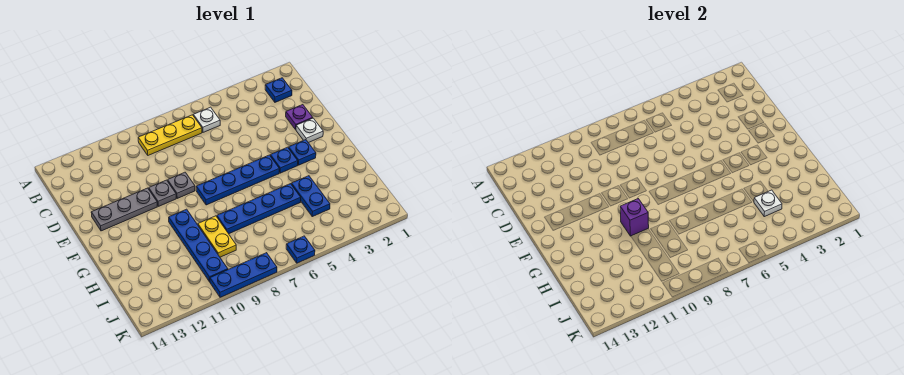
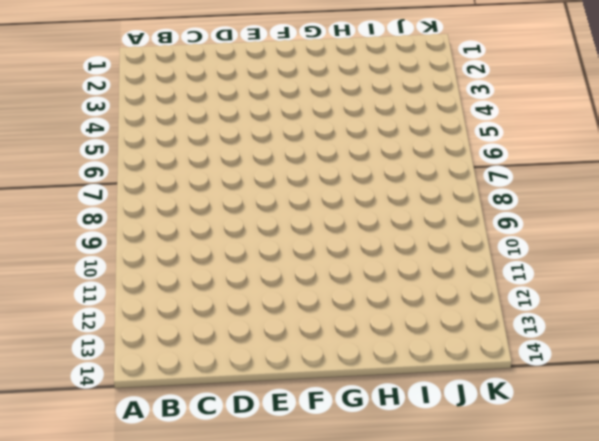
none -> blue 1x1 plate [265,78,292,102]
none -> white 1x1 plate [193,107,220,132]
none -> yellow 1x3 plate [138,115,202,155]

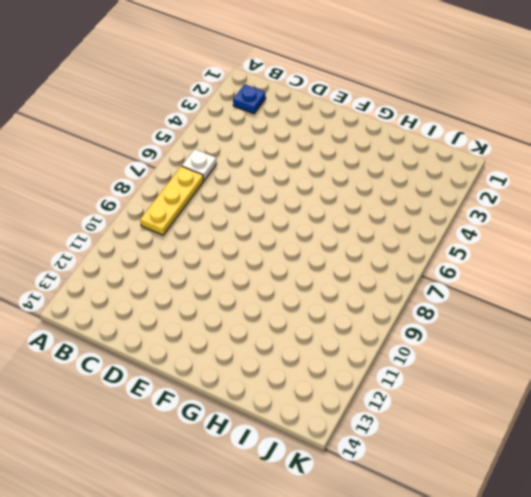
none -> purple 1x1 plate [286,105,313,129]
none -> white 1x1 plate [296,118,323,143]
none -> grey 1x1 plate [168,172,195,198]

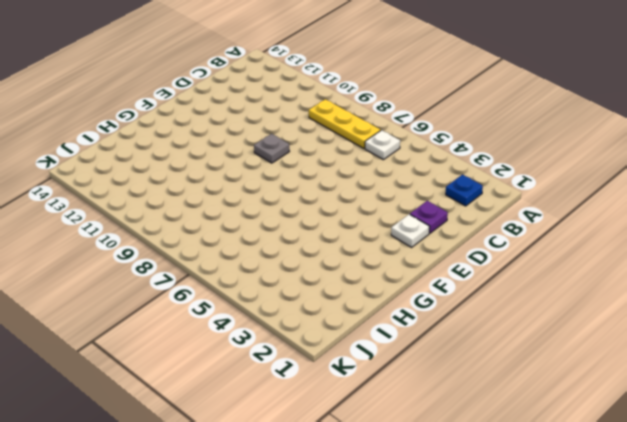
none -> grey 1x1 plate [149,180,176,206]
none -> grey 1x3 plate [91,188,157,231]
none -> blue 1x1 plate [289,140,316,165]

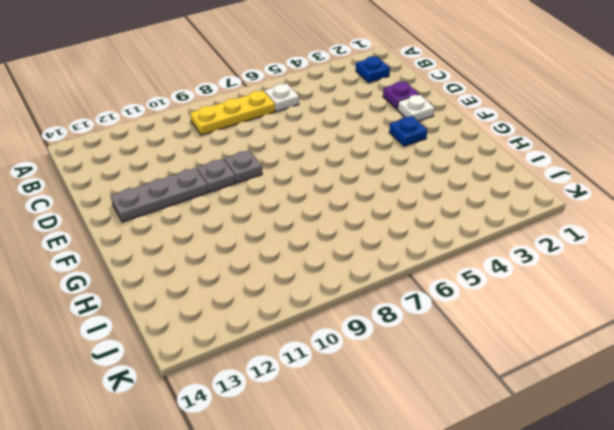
none -> blue 1x1 plate [270,147,298,173]
none -> blue 1x4 plate [196,155,279,205]
none -> blue 1x4 plate [169,209,228,282]

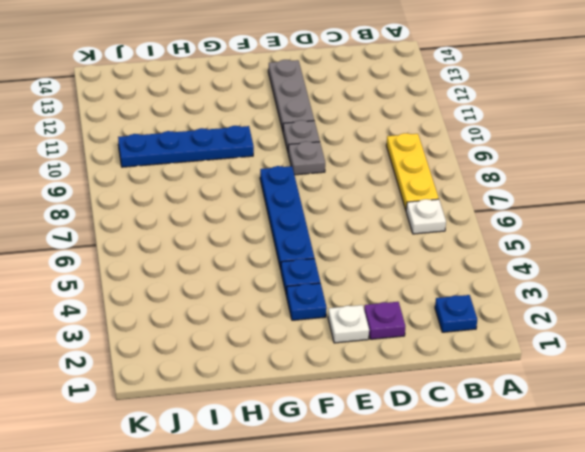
none -> blue 1x2 plate [291,176,330,217]
none -> blue 1x4 plate [217,184,301,234]
none -> yellow 1x2 plate [198,216,236,257]

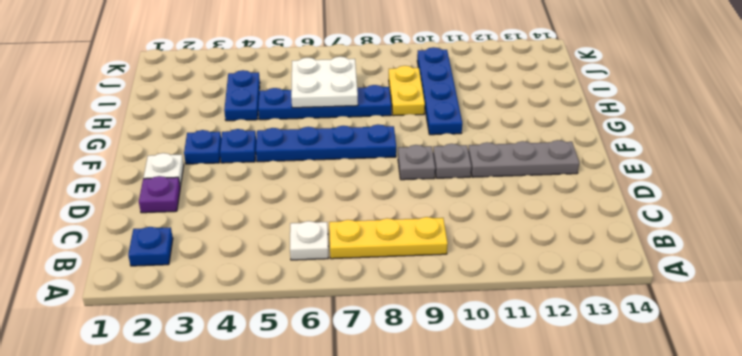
white 2x2 plate [291,57,358,108] -> none
none -> blue 1x1 plate [286,236,315,263]
none -> blue 1x3 plate [210,253,277,297]
none -> purple 1x1 brick [620,199,649,236]

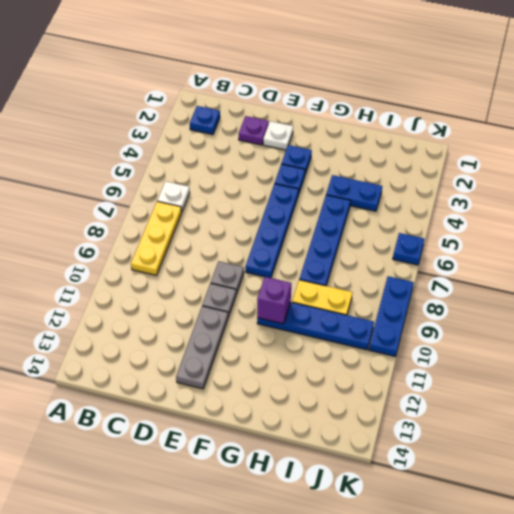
none -> white 1x1 plate [754,190,782,217]

